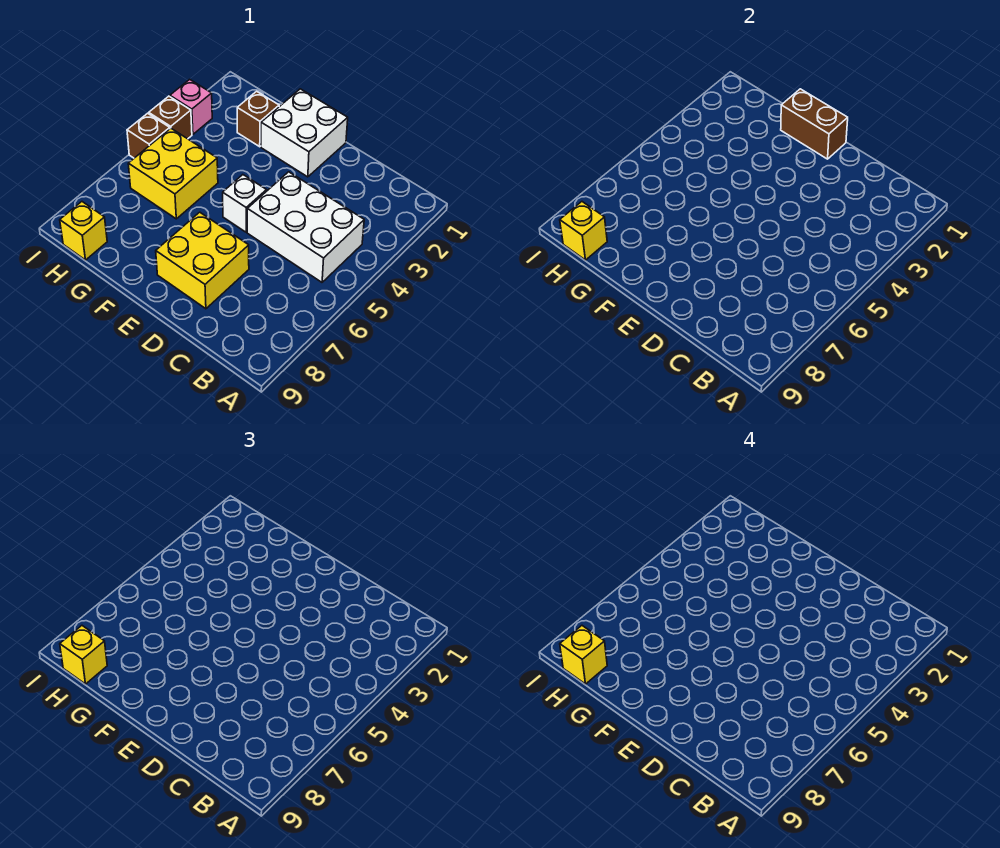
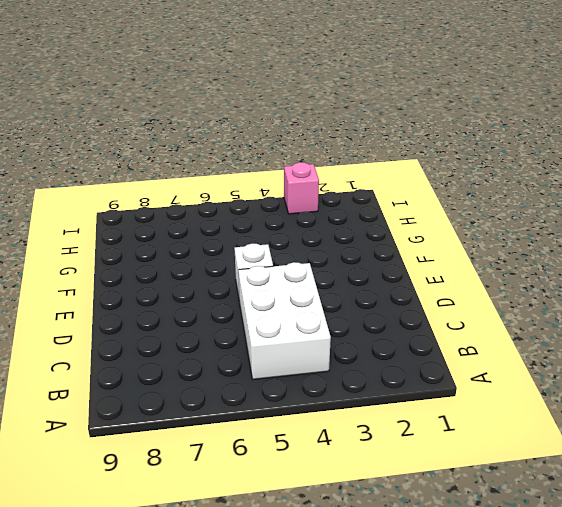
none -> yellow 2x2 brick [156,212,249,309]
none -> white 2x2 brick [261,89,348,177]
none -> brown 1x1 brick [237,91,279,147]

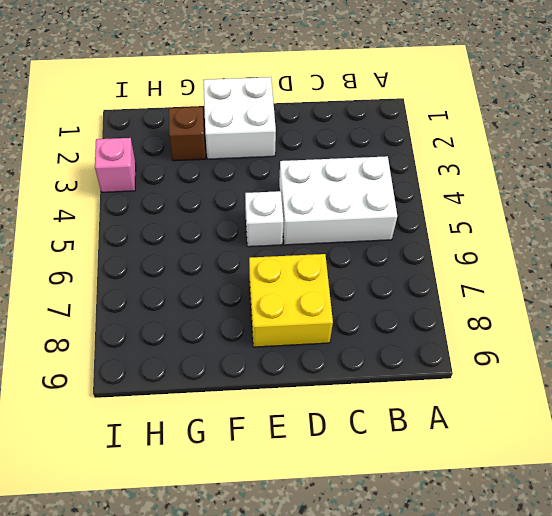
none -> yellow 2x2 brick [128,128,218,219]
none -> yellow 1x1 brick [60,202,107,260]
none -> brown 1x1 brick [149,96,192,139]

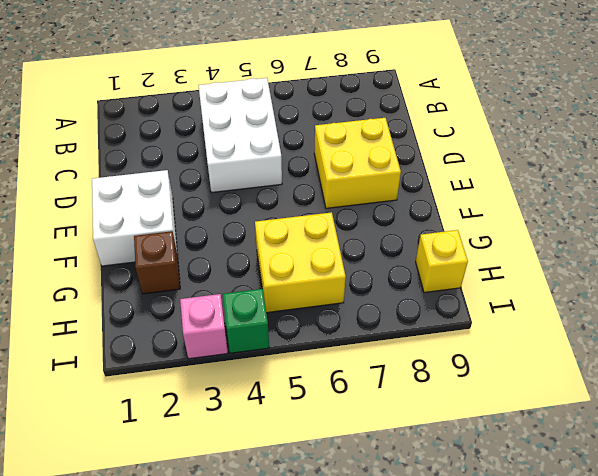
green 1x1 brick [223,289,269,353] -> brown 1x1 brick [149,96,192,139]
none -> white 1x1 brick [223,175,267,232]
none -> brown 1x1 brick [127,113,170,158]
none -> brown 1x2 brick [781,89,848,159]

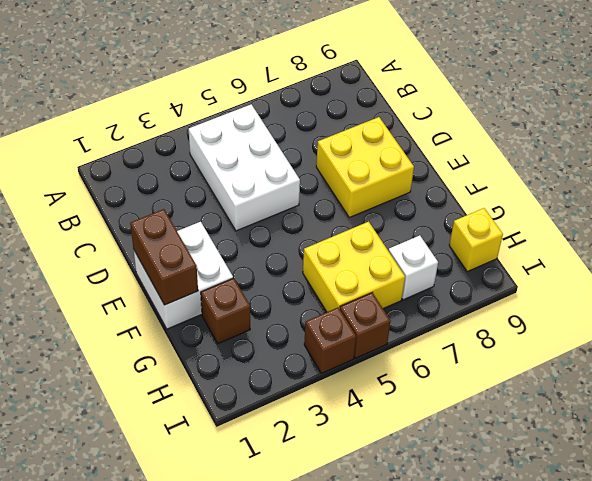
white 1x1 brick [389,235,438,300] -> white 1x1 brick moved to [223,175,267,232]
none -> pink 1x1 brick [170,79,212,134]
none -> yellow 1x1 brick [560,202,607,260]
none -> yellow 1x1 brick [60,626,107,684]

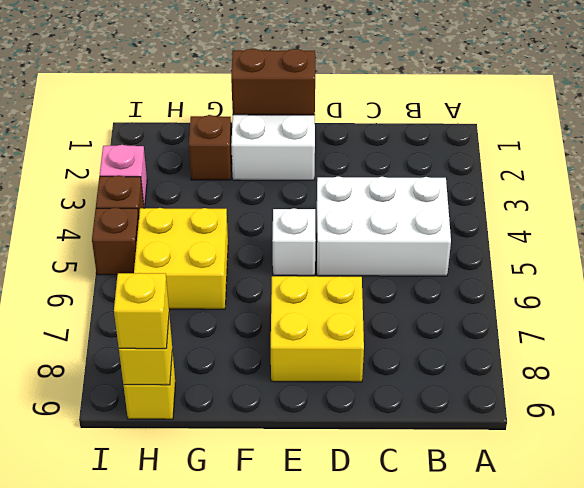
none -> yellow 1x1 brick [560,626,607,684]

